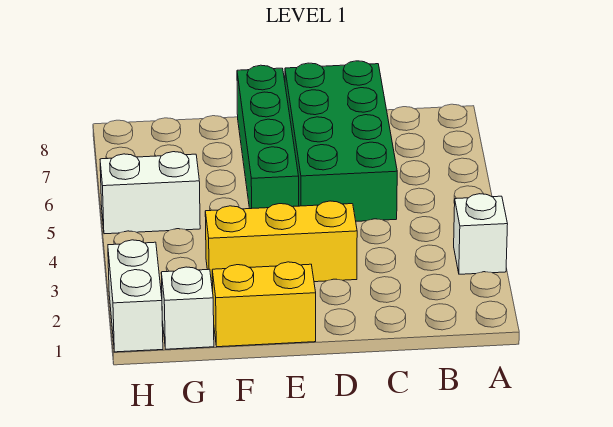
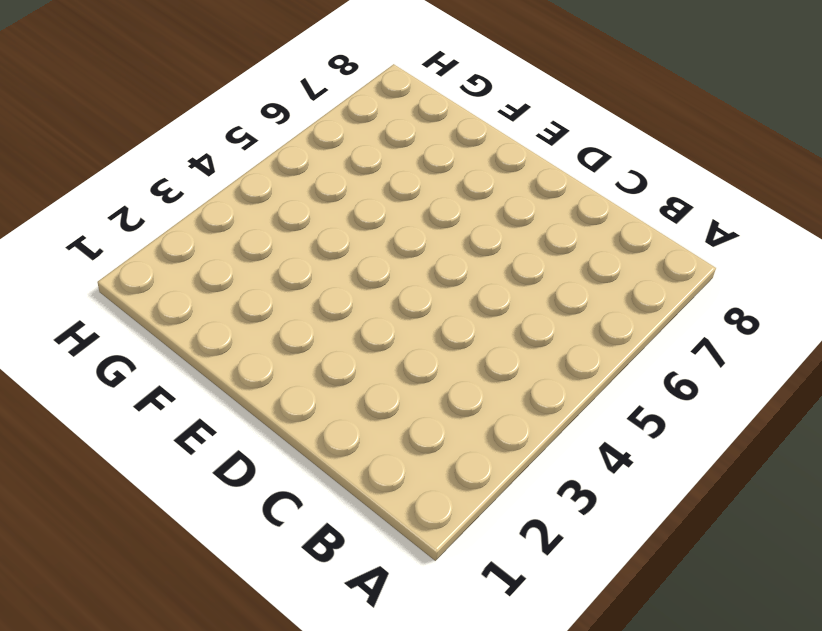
none -> white 1x1 brick [454,194,508,274]
none -> green 2x4 brick [285,61,397,221]

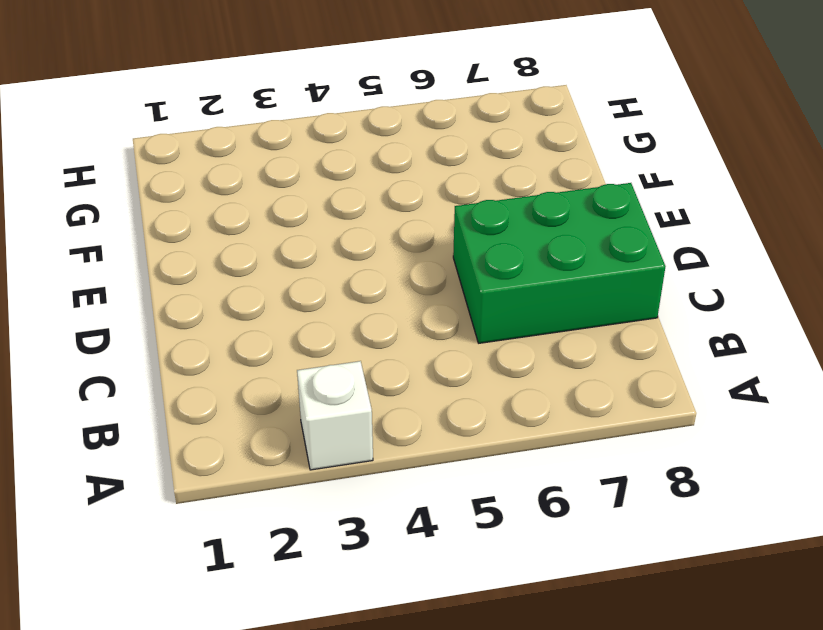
green 2x3 brick [453,183,665,343] -> green 2x4 brick [285,61,397,221]
none -> yellow 1x3 brick [205,201,357,287]
none -> yellow 1x2 brick [212,262,316,347]

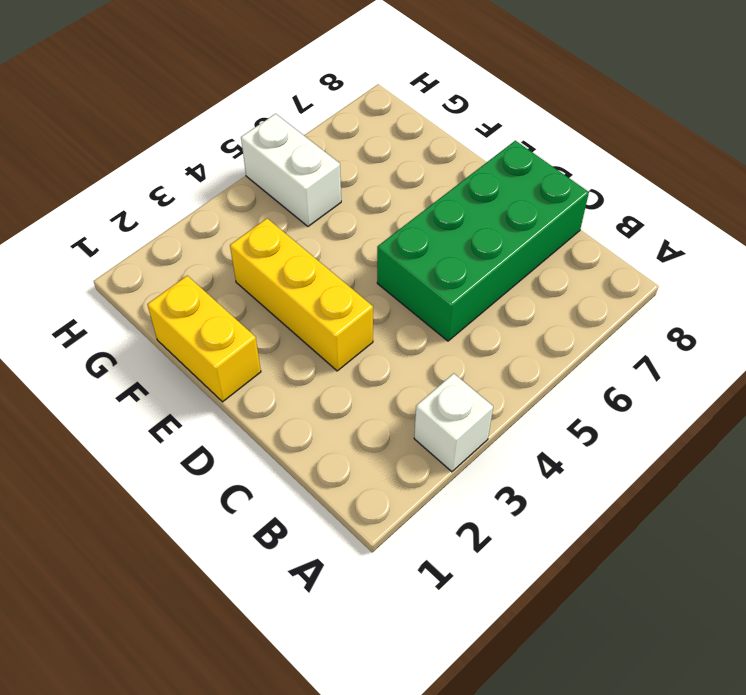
none -> green 1x4 brick [237,65,299,209]
none -> white 1x1 brick [161,267,214,349]

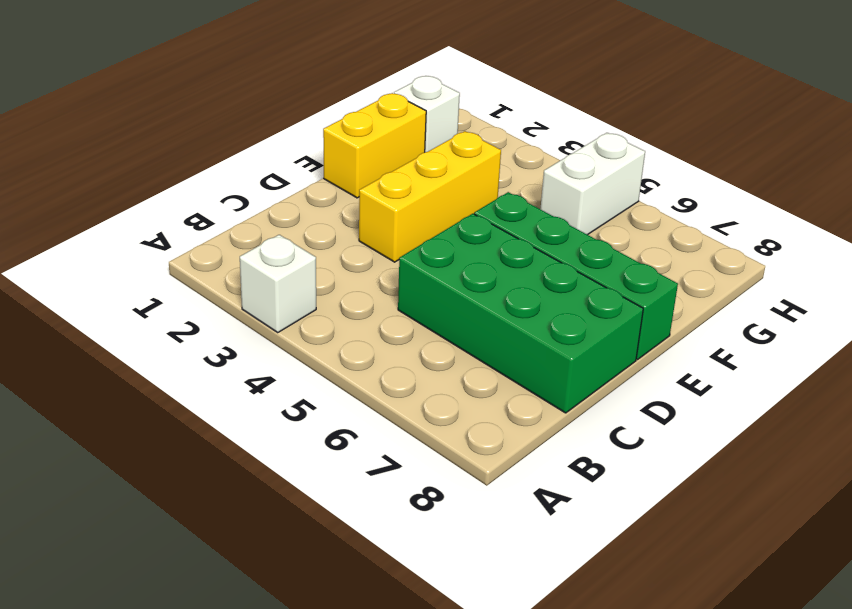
none -> white 1x2 brick [108,240,163,352]

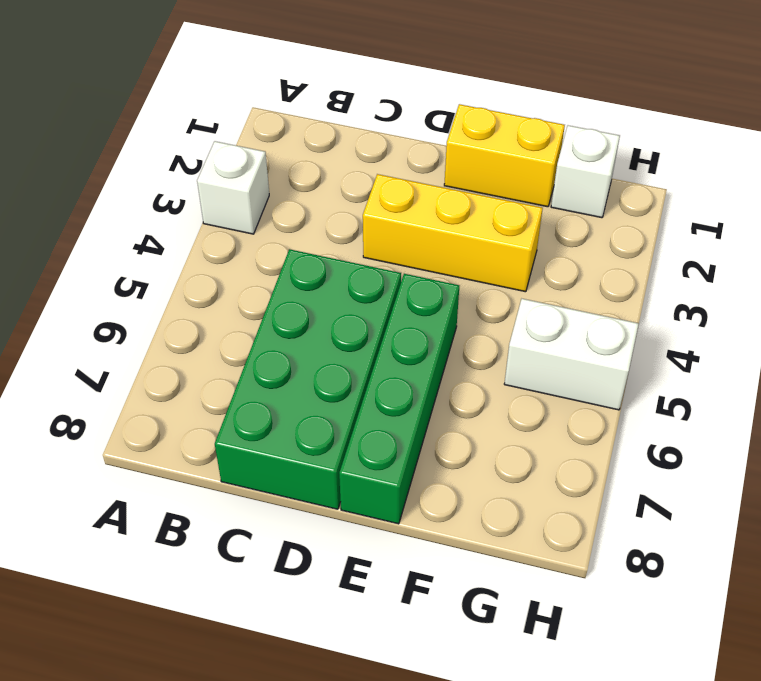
none -> white 1x2 brick [108,240,163,352]

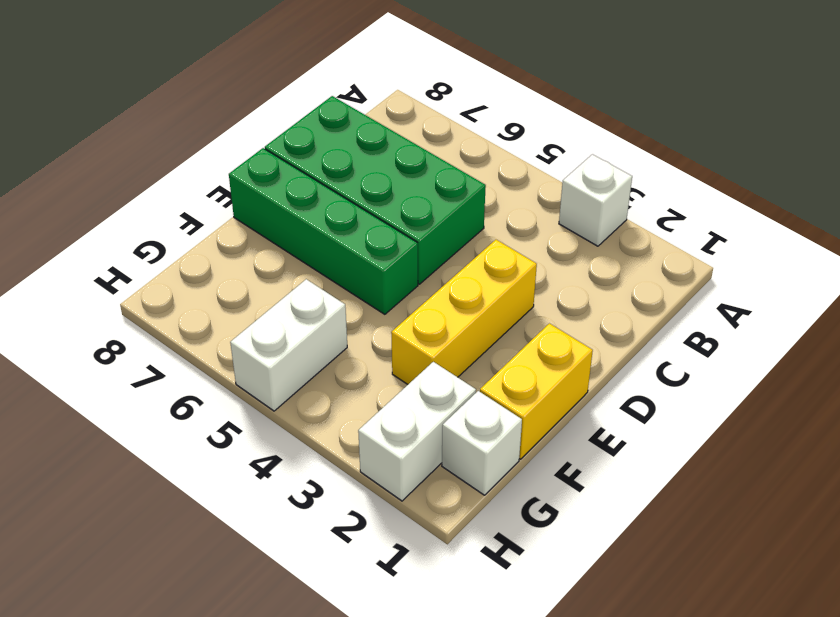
white 1x2 brick [358,362,476,501] -> white 1x2 brick turned to [108,240,163,352]

